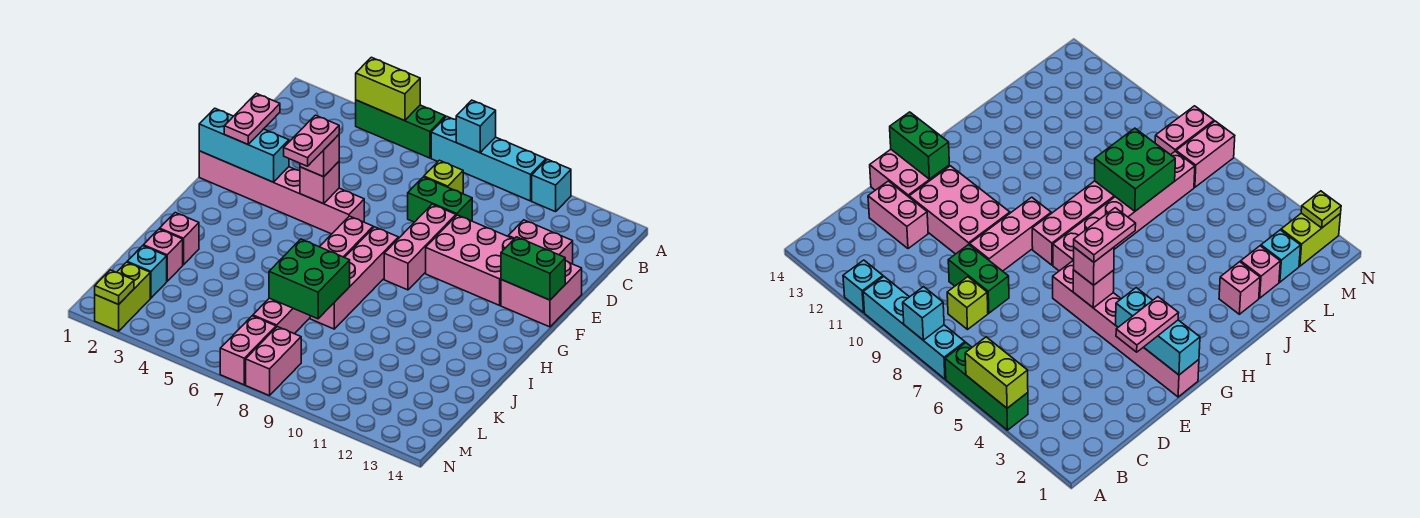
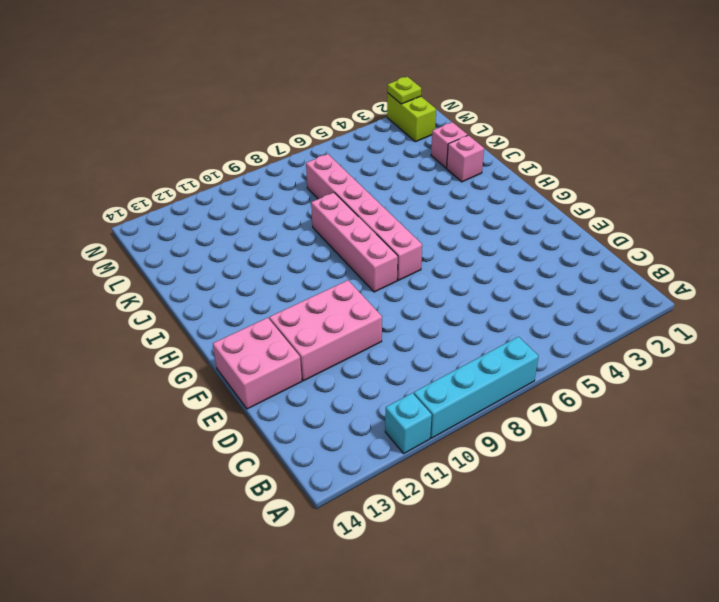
none -> green 1x3 brick [356,100,445,158]
none -> lime 1x1 brick [424,160,463,194]
none -> green 1x2 brick [408,177,472,222]

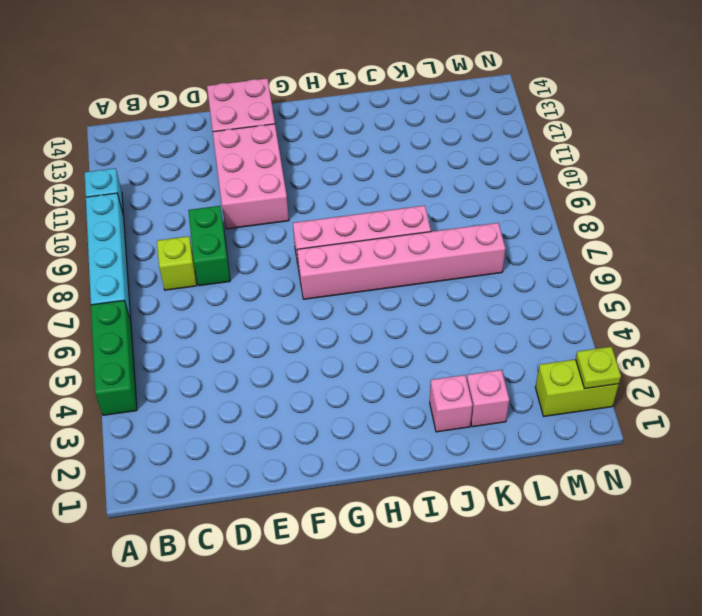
none -> pink 1x2 brick [508,220,573,264]
none -> pink 1x3 brick [384,204,456,290]
none -> pink 1x6 brick [199,151,364,234]

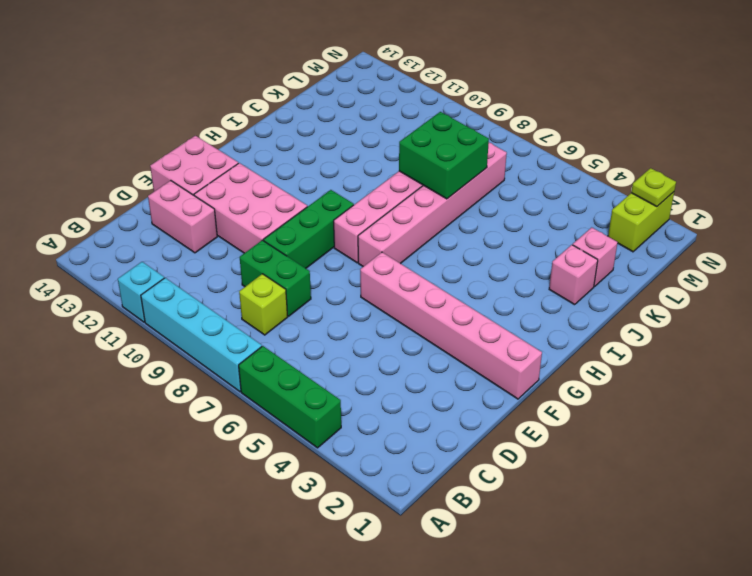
green 1x3 brick [263,190,354,268] -> pink 1x3 brick [384,204,456,290]
none -> cyan 1x1 brick [127,246,167,298]
none -> pink 1x2 brick [220,316,276,385]
none -> pink 1x2 brick [246,327,301,396]

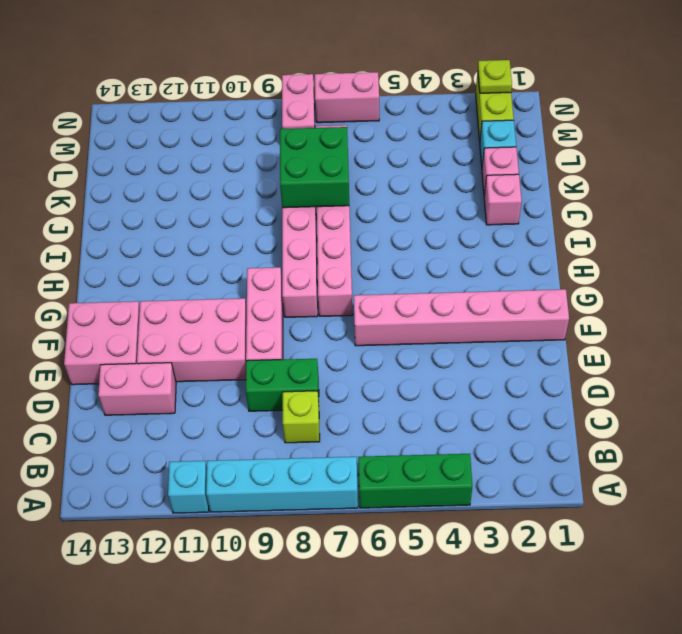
pink 1x2 brick [315,72,379,123] -> pink 1x2 brick turned to [220,316,276,385]
none -> lime 1x2 brick [356,57,420,121]
none -> cyan 1x1 brick [456,100,496,153]
none -> cyan 1x3 brick [199,108,289,182]

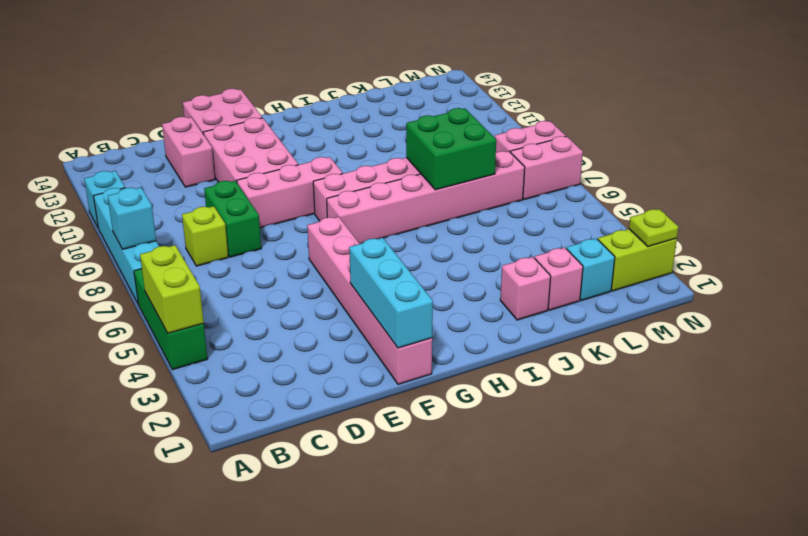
none -> pink 1x1 brick [300,162,339,204]
none -> green 1x2 brick [501,237,565,300]
none -> pink 1x2 plate [224,93,280,144]

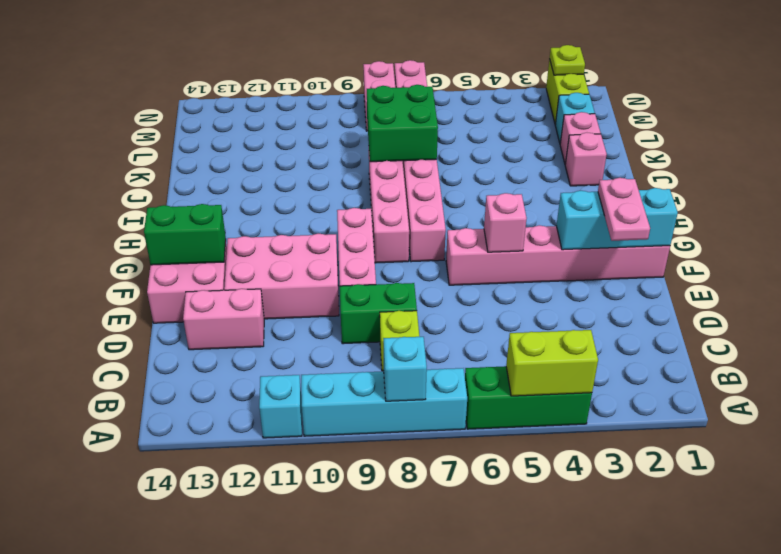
none -> pink 1x1 brick [300,135,339,177]
none -> pink 1x2 plate [284,115,339,166]

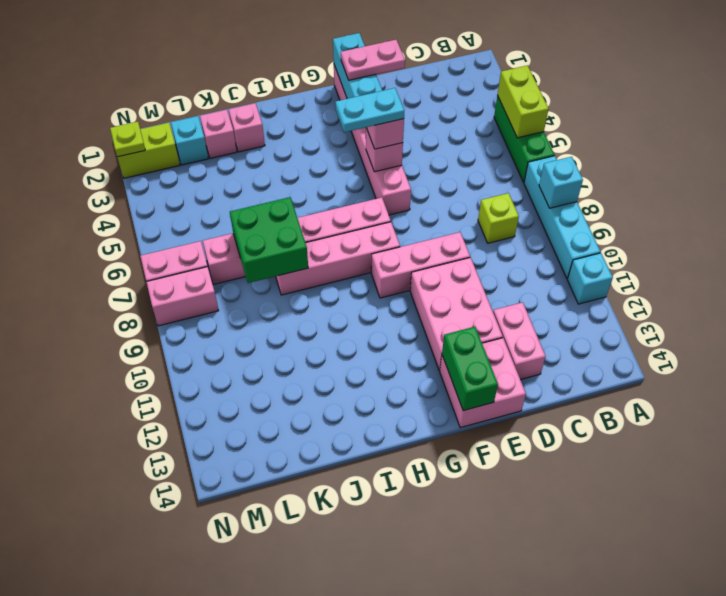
cyan 1x2 plate [335,88,404,132] -> pink 1x2 plate [284,115,339,166]
none -> green 1x2 brick [408,177,472,222]

